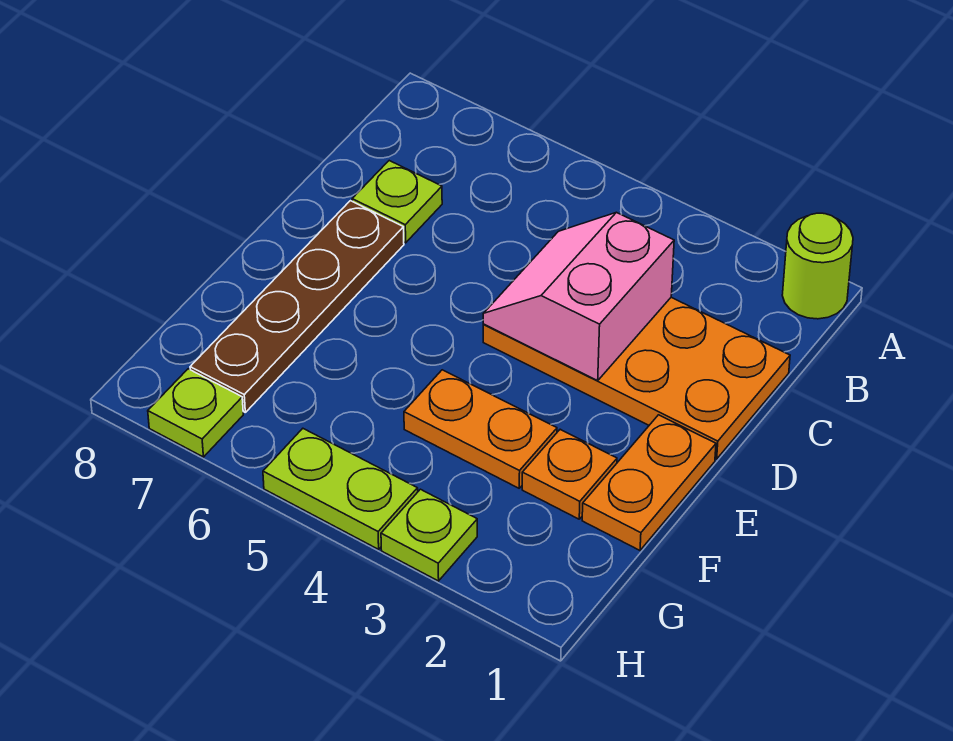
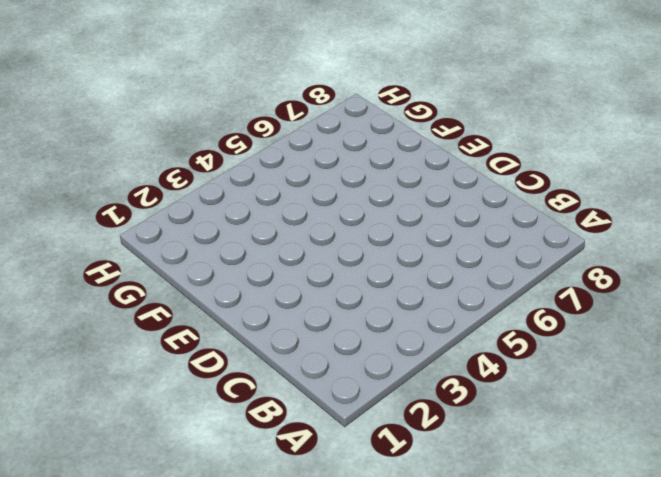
none -> lime 1x1 round brick [782,213,853,319]
none -> orange 2x4 plate [483,298,790,459]

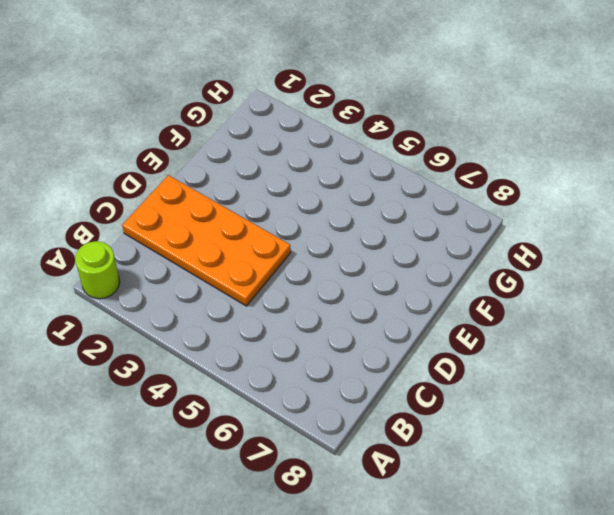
none -> lime 1x1 plate [352,161,442,243]
none -> brown 1x4 plate [190,201,404,412]

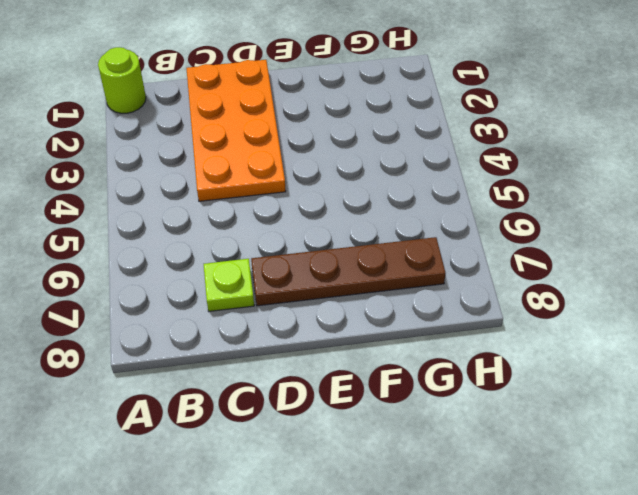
none -> orange 1x2 plate [582,415,716,550]
none -> orange 1x1 plate [522,429,617,519]

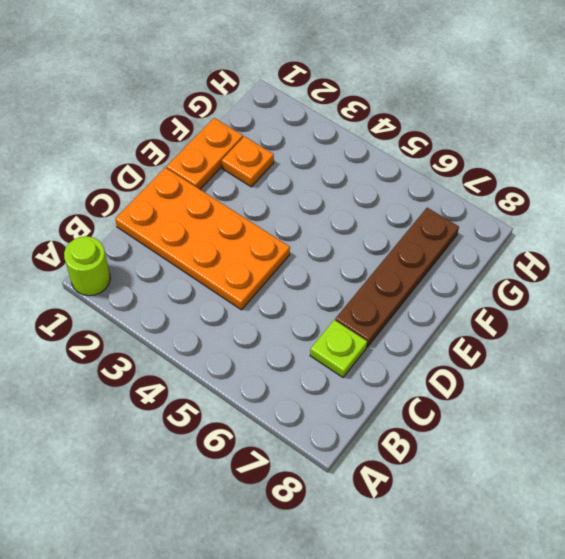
none -> orange 1x2 plate [404,370,557,488]
none -> lime 1x1 plate [381,489,477,581]

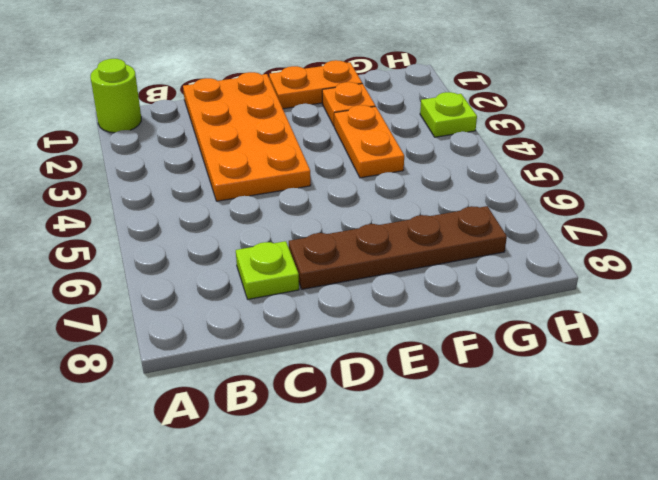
none -> lime 1x2 plate [263,429,418,549]
none -> lime 1x1 plate [148,369,243,457]

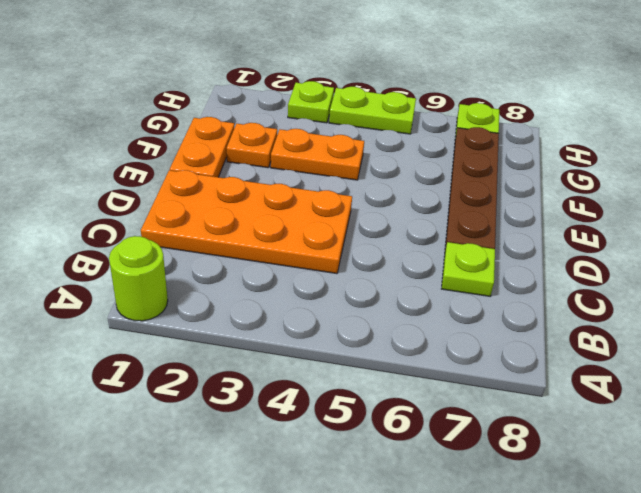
none -> pink 2x2 slope [483,212,674,381]

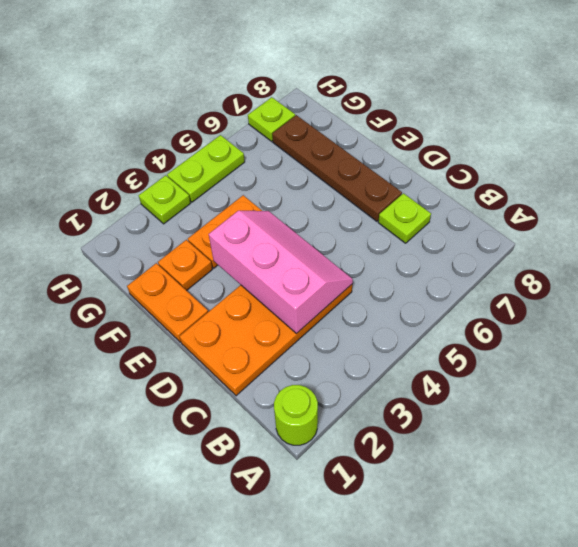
pink 2x3 slope [209,211,353,333] -> pink 2x2 slope [483,212,674,381]

